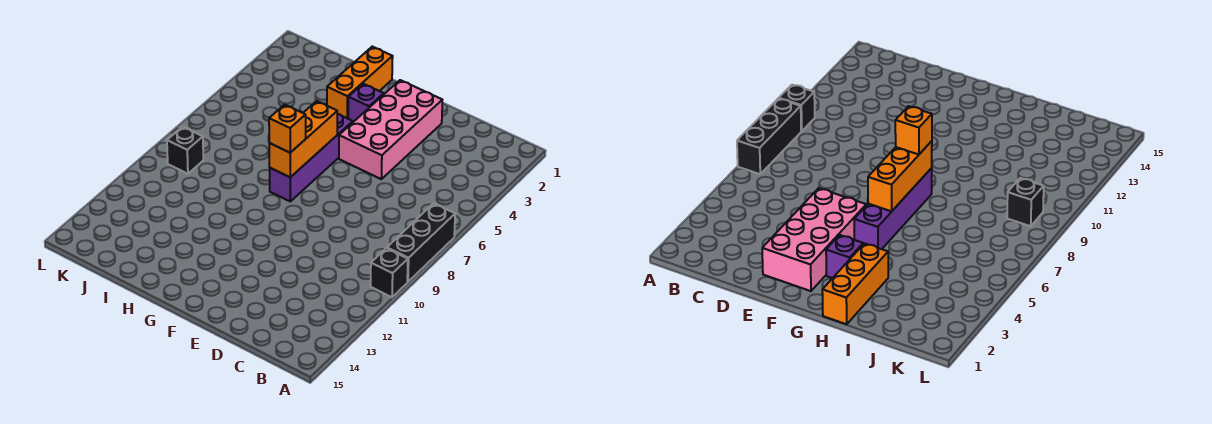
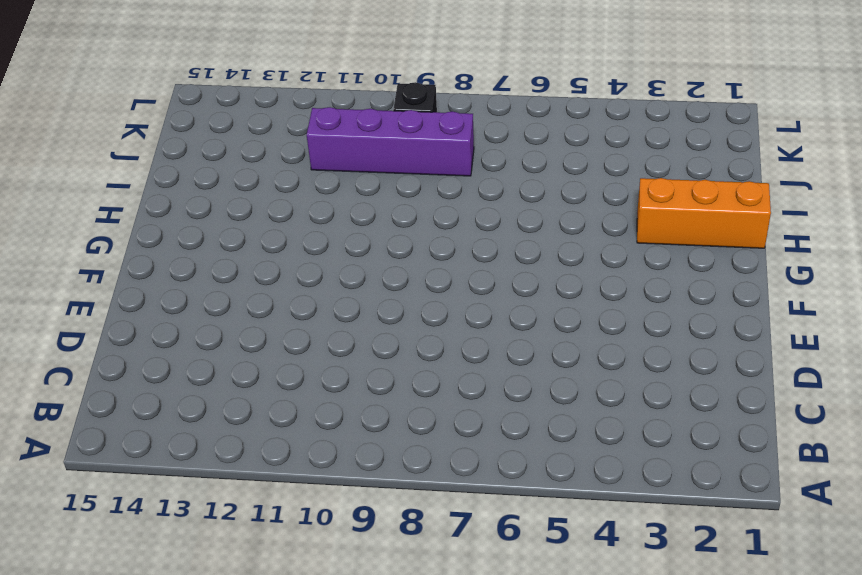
purple 1x4 brick [307,107,474,176] -> purple 1x4 brick moved to [270,114,353,201]
none -> black 1x3 brick [387,203,455,282]
none -> black 1x1 brick [371,248,408,297]

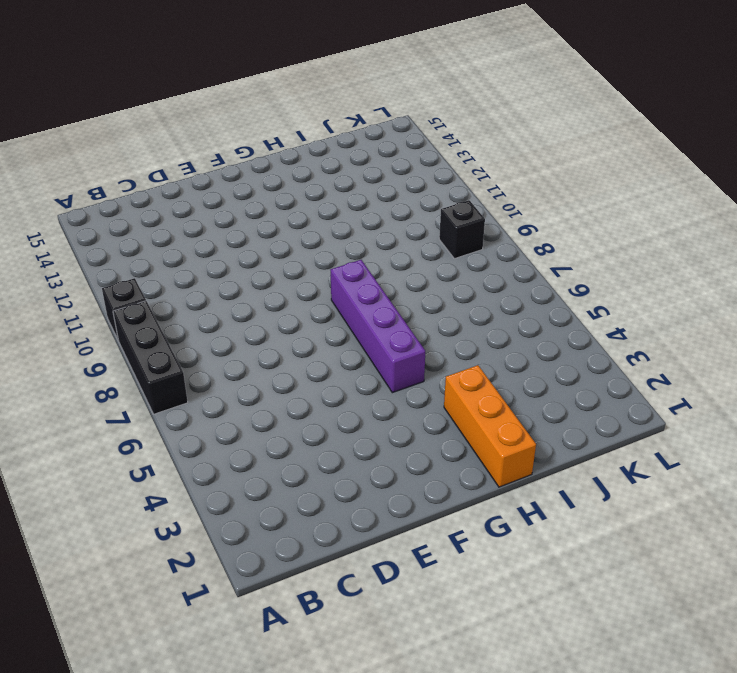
none -> pink 2x4 brick [339,80,442,179]
none -> purple 1x1 brick [348,84,384,122]

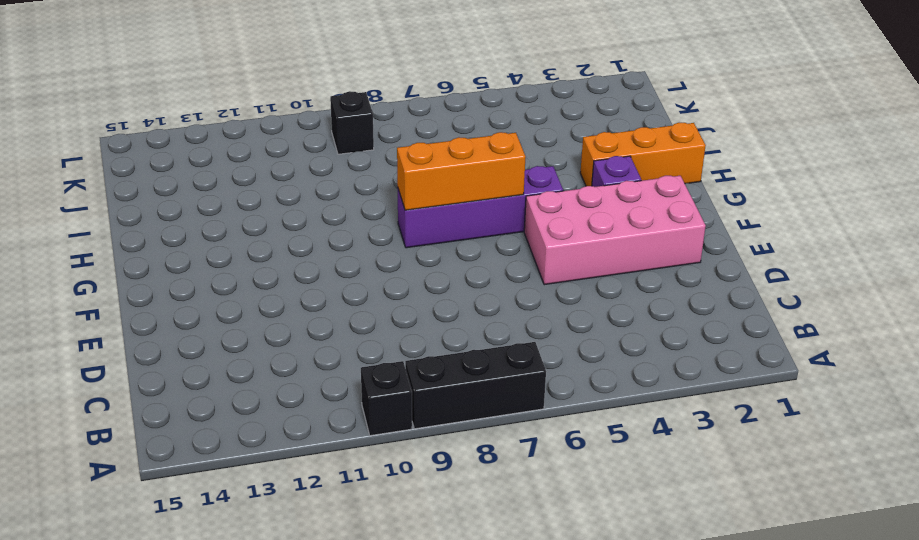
none -> orange 1x1 brick [269,105,306,153]

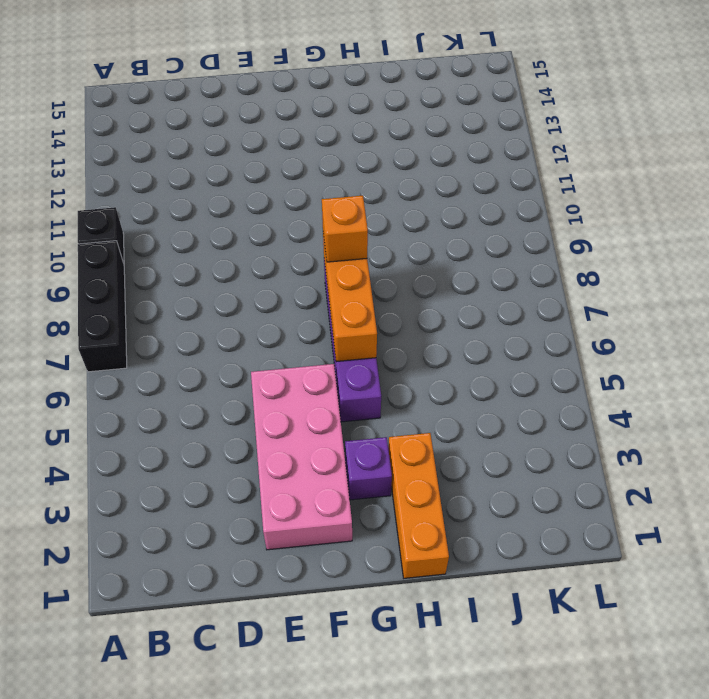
none -> black 1x1 brick [167,127,203,174]

